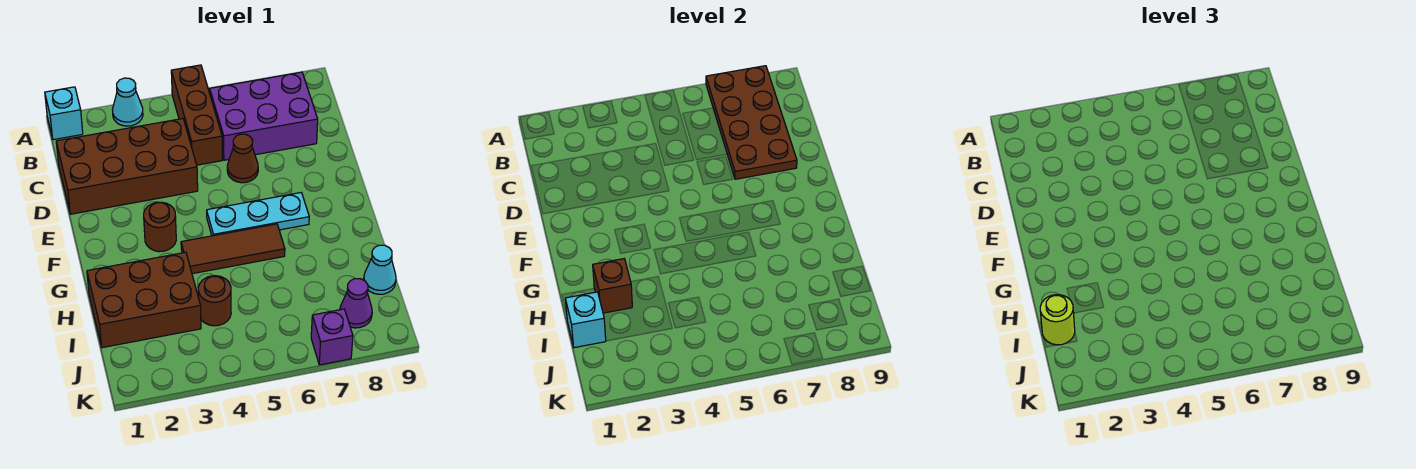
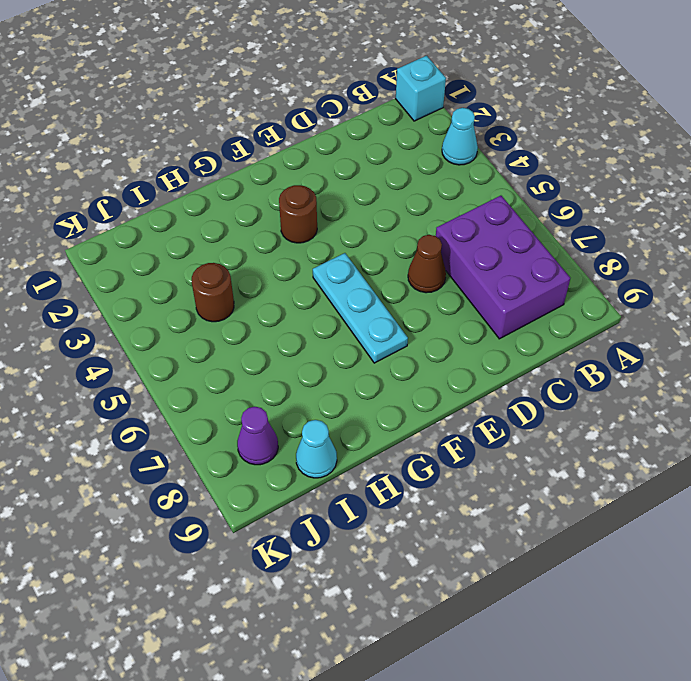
none -> brown 1x3 brick [171,65,222,165]
none -> brown 2x4 brick [56,119,198,214]
none -> brown 1x3 tile [181,224,285,274]

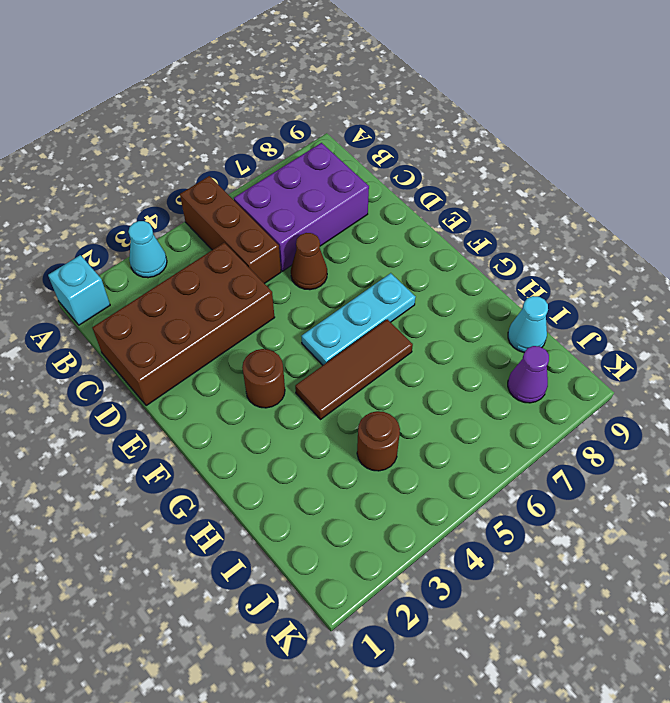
none -> brown 2x3 brick [87,252,201,348]
none -> purple 1x1 brick [311,309,353,365]
none -> brown 2x4 plate [706,66,797,179]

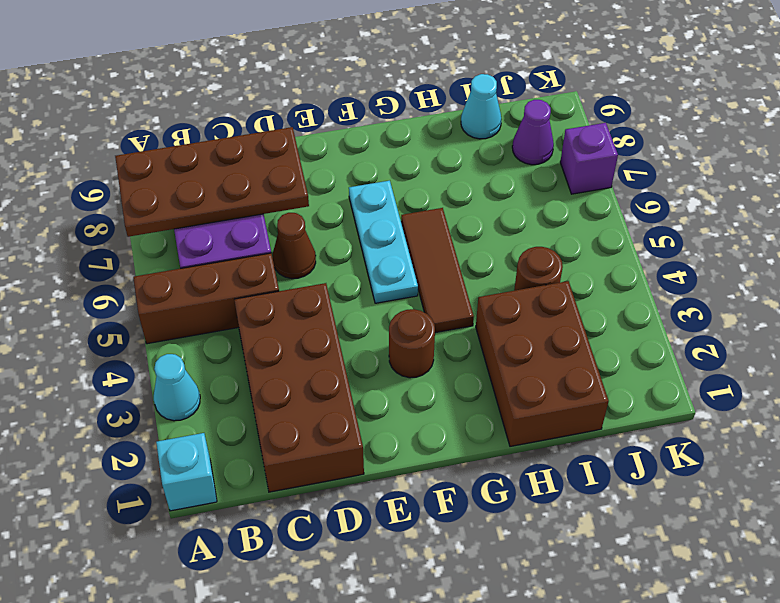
none -> brown 1x1 brick [593,259,632,313]
none -> cyan 1x1 brick [565,292,606,348]
none -> lime 1x1 round brick [1040,295,1075,345]

